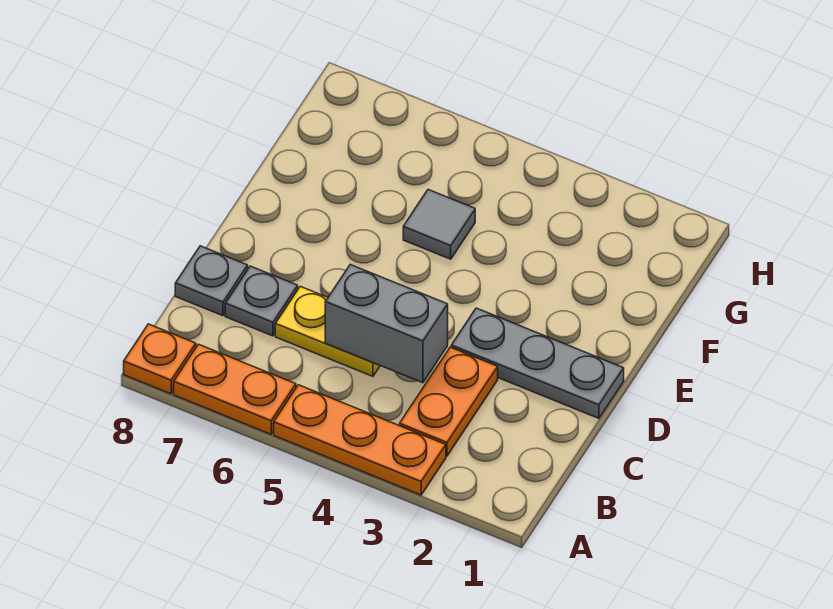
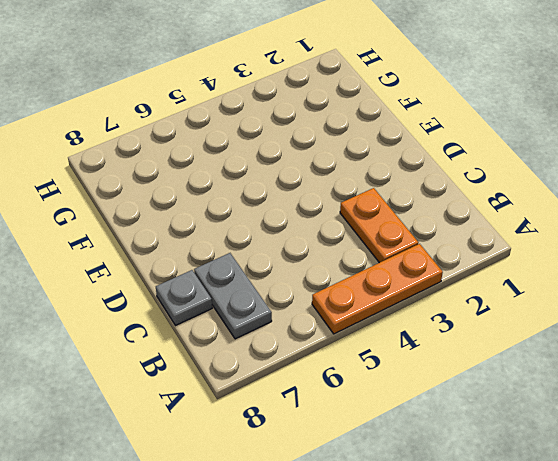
grey 1x2 plate [194,253,272,339] -> grey 1x1 plate [225,266,298,336]
none -> orange 1x2 plate [174,344,296,434]
none -> orange 1x1 plate [124,324,196,394]

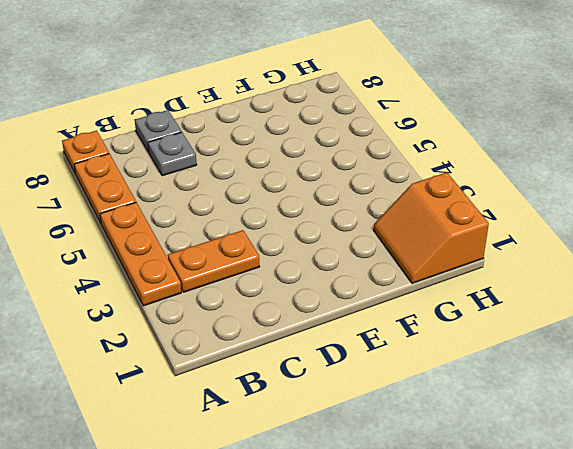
orange 2x2 slope [374,172,489,283] -> none
none -> yellow 1x2 plate [275,286,380,376]
none -> grey 1x3 plate [451,308,624,418]

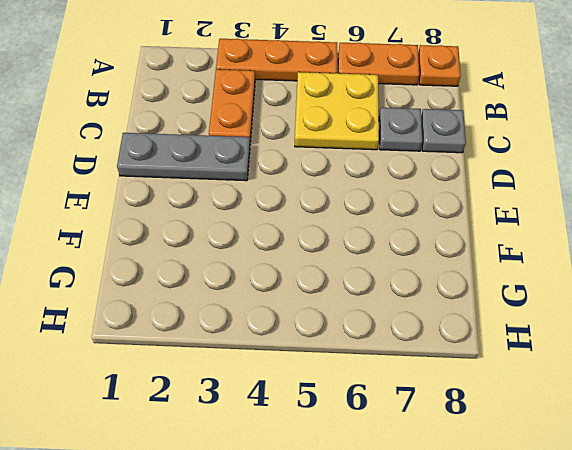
yellow 2x2 plate [295,72,379,150] -> yellow 1x2 plate [275,286,380,376]
none -> grey 1x1 tile [403,190,475,259]
none -> grey 1x2 brick [325,265,448,383]

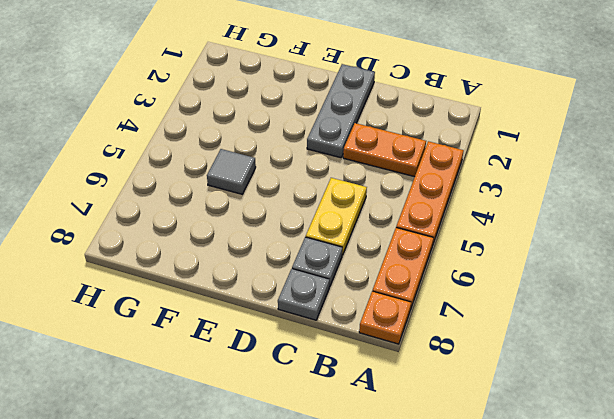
none -> grey 1x2 brick [325,265,448,383]

